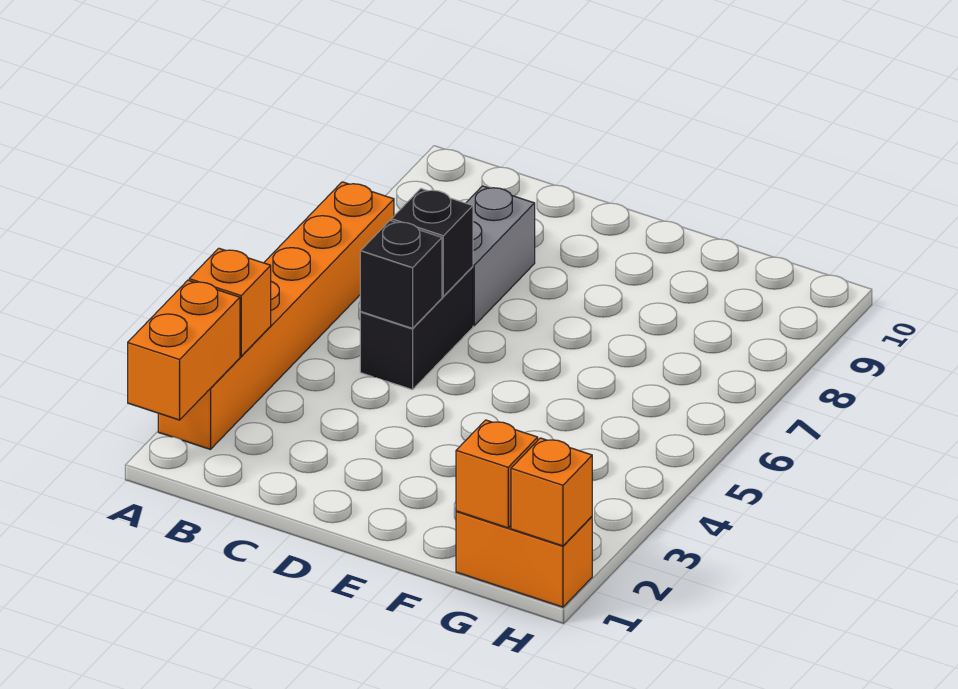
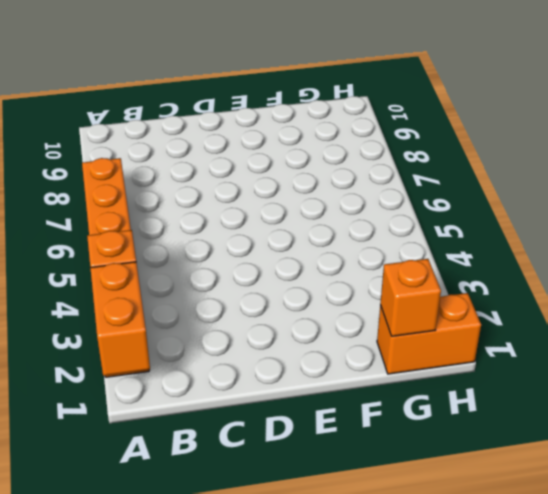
none -> black 1x2 brick [360,267,473,390]
none -> grey 1x2 brick [466,186,535,326]

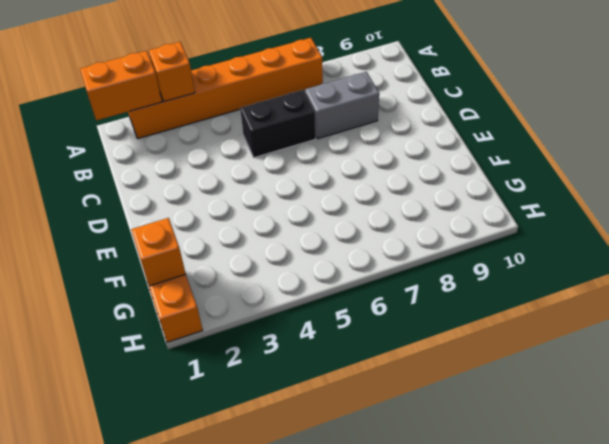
none -> black 1x1 brick [360,221,442,328]
none -> black 1x1 brick [391,189,473,296]

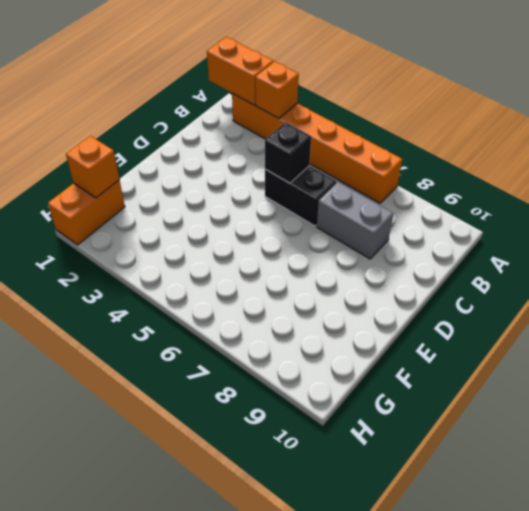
none -> black 1x1 brick [391,189,473,296]
none -> orange 1x1 brick [511,438,592,546]

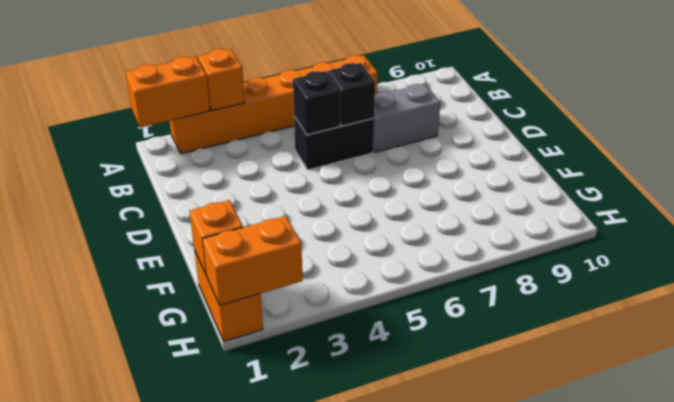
orange 1x2 brick [202,216,303,305] -> orange 1x1 brick [511,438,592,546]

